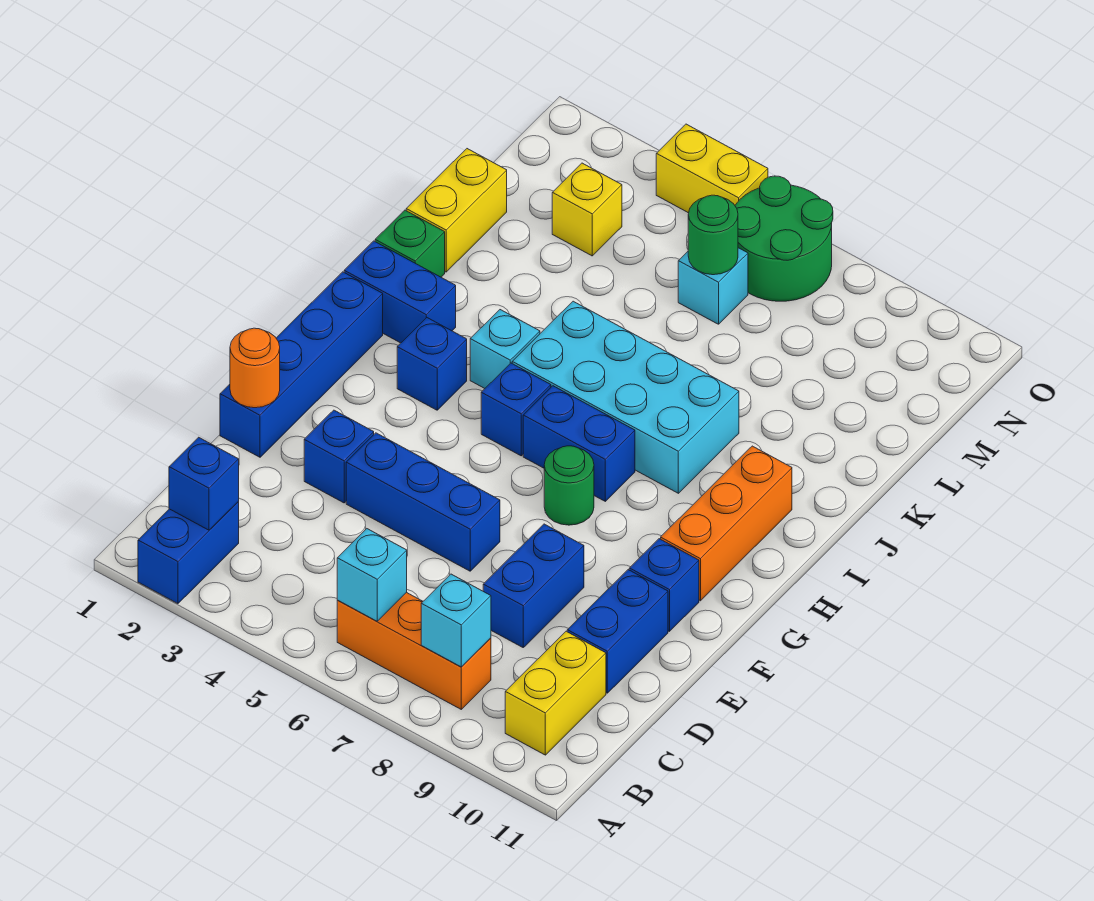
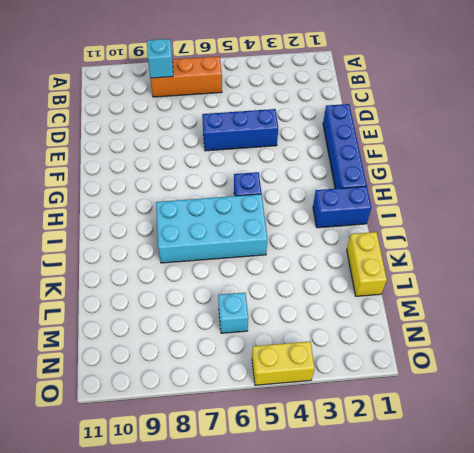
none -> blue 1x2 brick [138,502,239,604]
none -> yellow 1x2 brick [505,631,606,755]
none -> blue 1x2 brick [483,524,584,647]

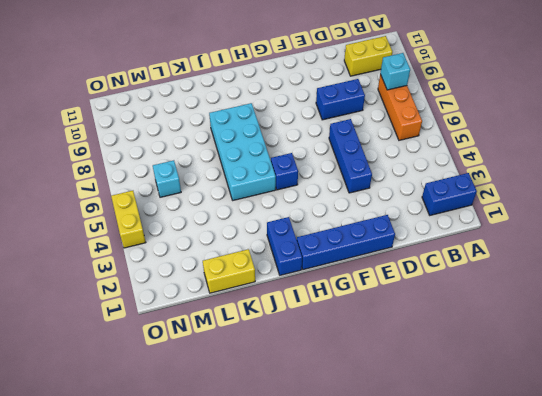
none -> blue 1x2 brick [567,570,668,693]
none -> blue 1x1 brick [304,410,374,503]
none -> blue 1x1 brick [629,539,699,632]

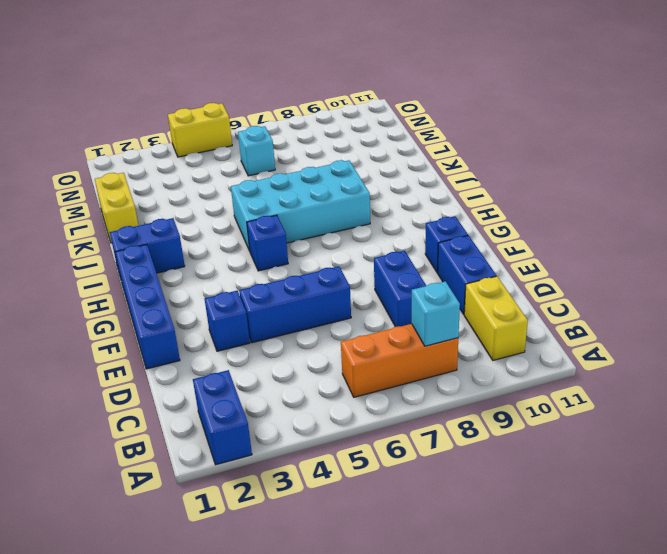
none -> green 1x1 round brick [544,446,594,525]
none -> orange 1x3 brick [661,446,792,601]
none -> blue 1x1 brick [397,318,467,410]

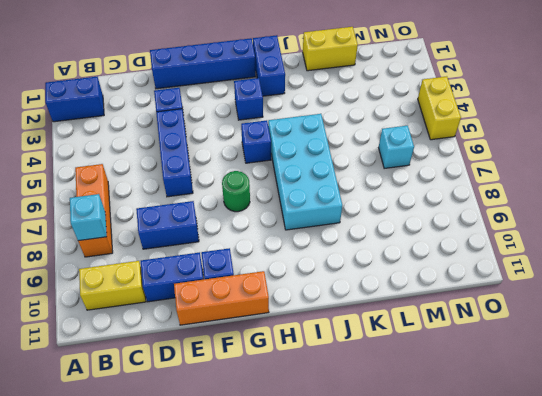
orange 1x3 brick [174,271,269,325] -> orange 1x3 brick moved to [661,446,792,601]
none -> blue 1x2 brick [523,386,635,501]
none -> cyan 1x1 brick [470,310,540,388]
none -> green 1x1 brick [375,210,445,277]

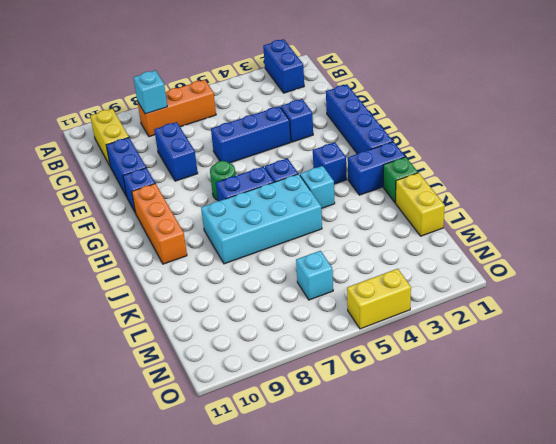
none -> yellow 1x1 brick [552,163,622,256]
none -> green 2x2 round brick [735,176,833,301]
none -> blue 1x1 brick [169,437,239,530]

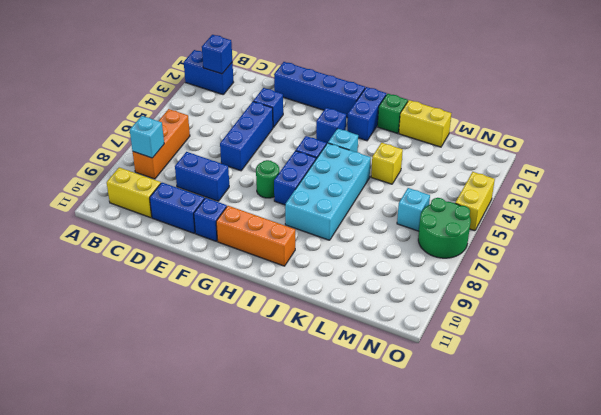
yellow 1x1 brick [371,143,403,184] -> yellow 1x1 brick moved to [552,163,622,256]
none -> cyan 1x1 brick [337,529,407,621]
none -> orange 1x1 round brick [230,328,280,408]
none -> green 1x1 round brick [688,195,738,275]

